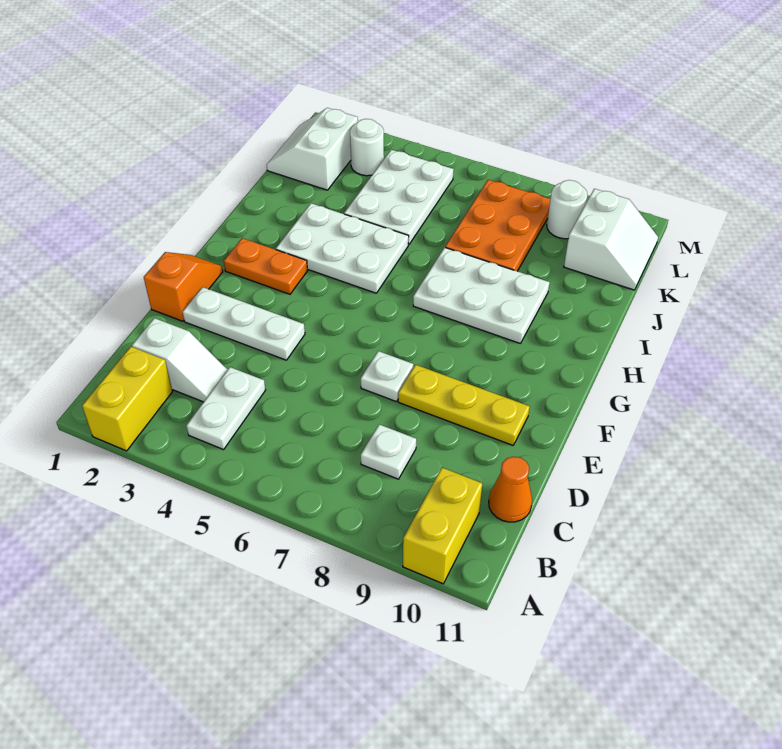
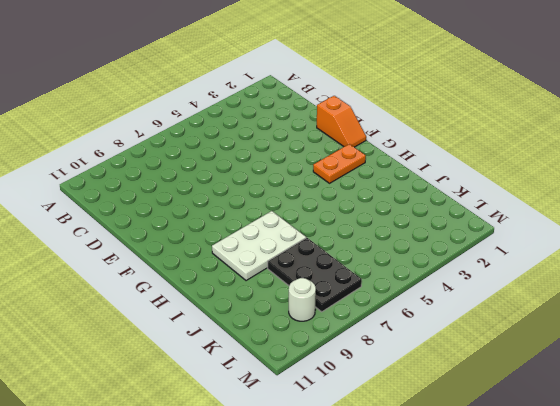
black 2x3 plate [268,238,362,312] -> orange 2x3 plate [445,180,550,271]
none -> yellow 1x2 brick [82,347,173,451]
none -> yellow 1x2 brick [403,468,482,584]
none -> white 1x2 plate [187,367,265,450]

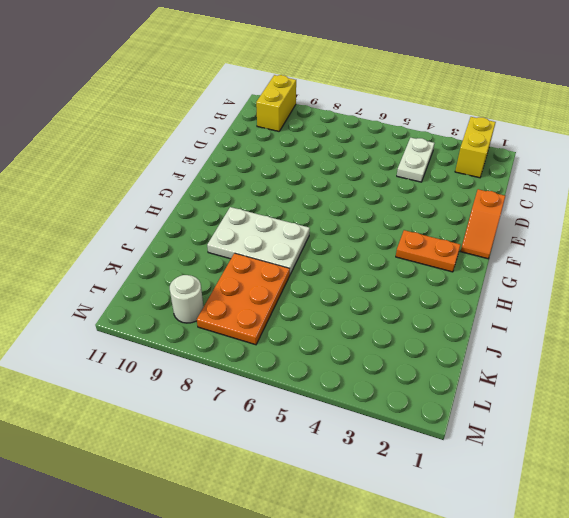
none -> white 1x2 slope [132,318,228,402]
none -> white 1x1 plate [361,424,416,479]
none -> orange 1x1 cone [489,457,532,522]

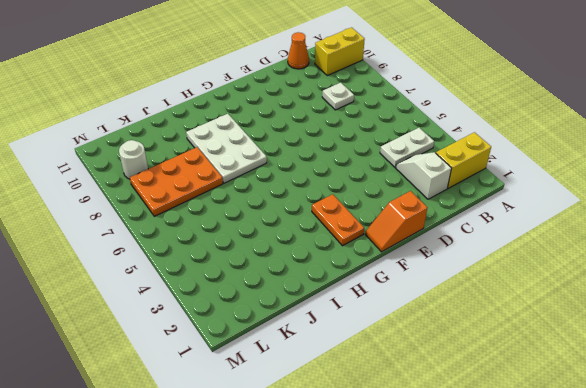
none -> white 1x3 plate [183,287,305,360]
none -> white 1x1 plate [361,351,414,402]
none -> yellow 1x3 plate [398,365,530,445]

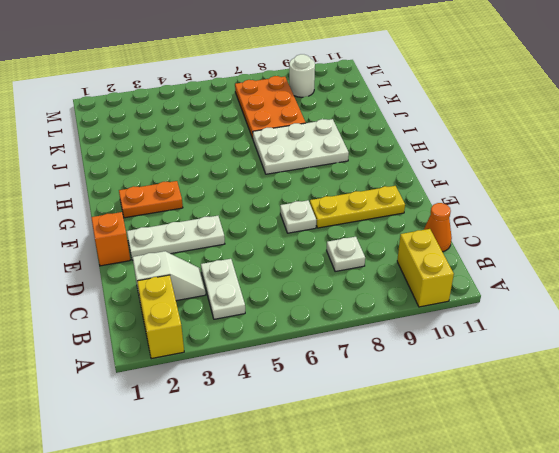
none -> white 2x3 plate [276,203,409,293]
none -> white 2x3 plate [344,150,454,245]
none -> white 2x2 slope [267,108,358,190]

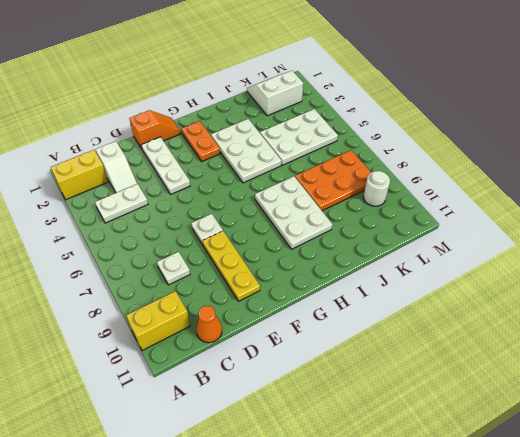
none -> white 2x2 slope [564,189,658,290]
none -> white 1x1 round brick [350,119,384,176]

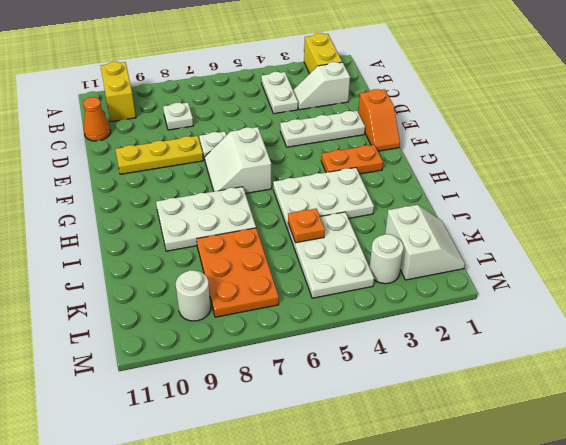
white 2x2 slope [205,127,272,194] -> white 2x2 slope moved to [564,189,658,290]
orange 1x1 plate [288,209,325,243] -> none

